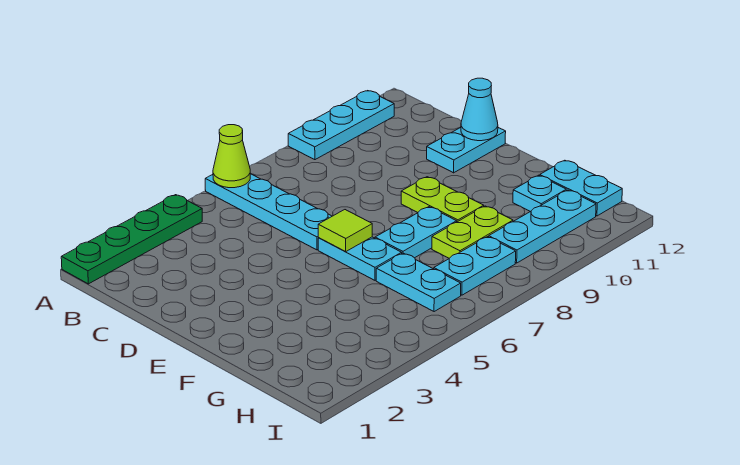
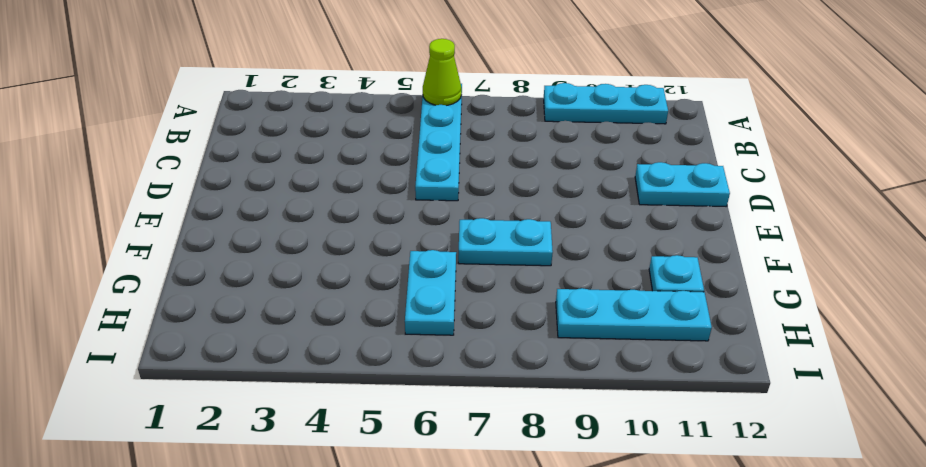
none -> green 1x4 plate [61,195,202,284]
none -> cyan 1x2 plate [318,237,402,280]
none -> lime 1x2 plate [401,177,484,222]

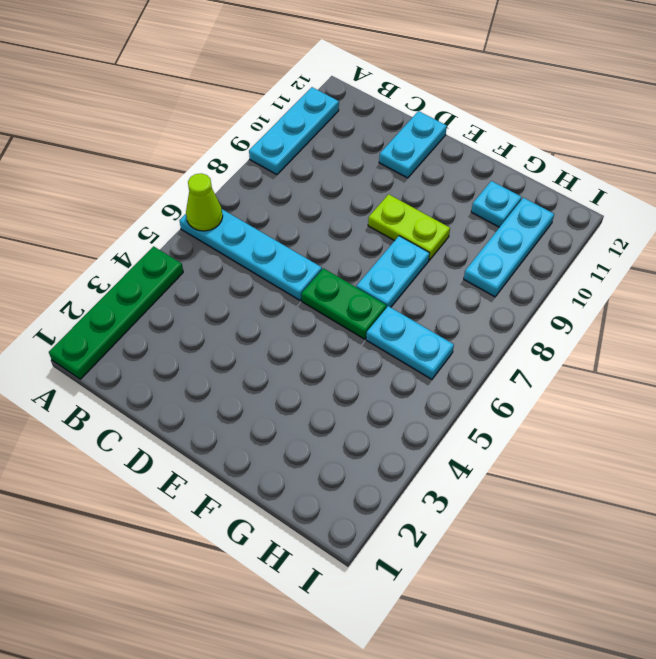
green 1x2 plate [301,268,386,339] -> cyan 1x2 plate [318,237,402,280]
none -> lime 1x2 plate [432,206,513,258]
none -> cyan 1x2 plate [540,160,622,216]
none -> cyan 1x2 plate [434,237,516,295]

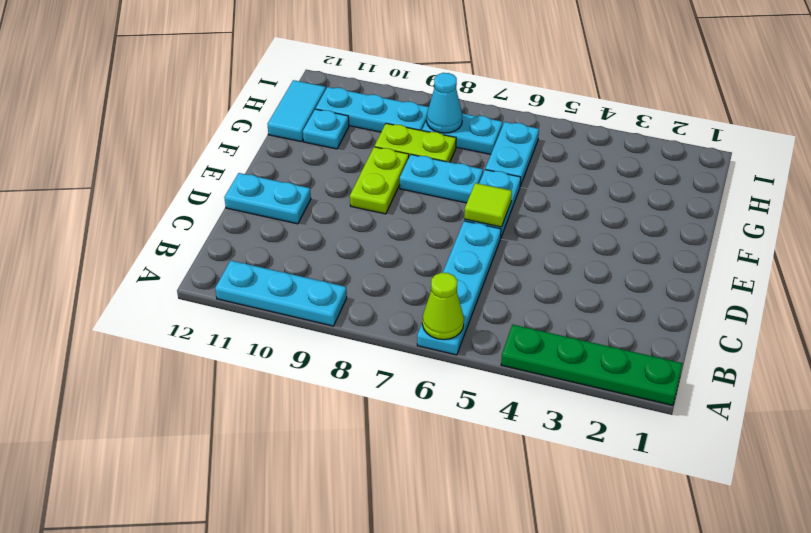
cyan 1x2 tile [268,80,326,142] -> cyan 1x2 plate [540,160,622,216]
cyan 1x1 cone [427,73,462,133] -> cyan 1x1 cone moved to [461,78,498,141]

